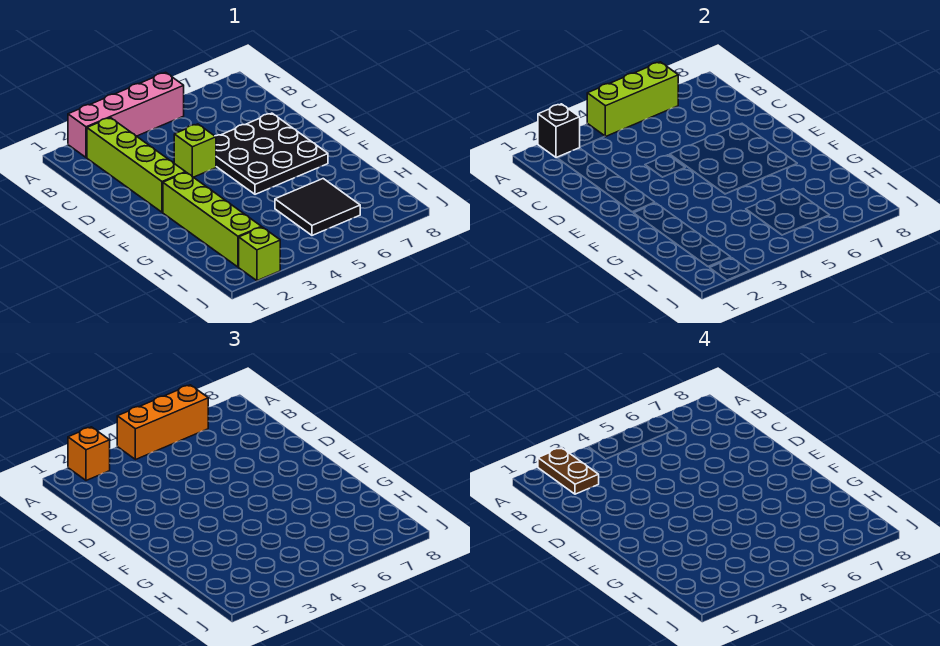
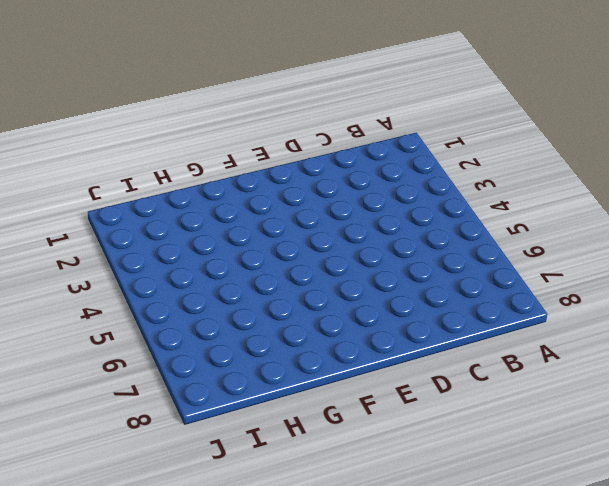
none -> pink 1x4 brick [68,72,184,158]
none -> lime 1x4 brick [87,118,186,212]
none -> lime 1x1 brick [174,124,216,177]

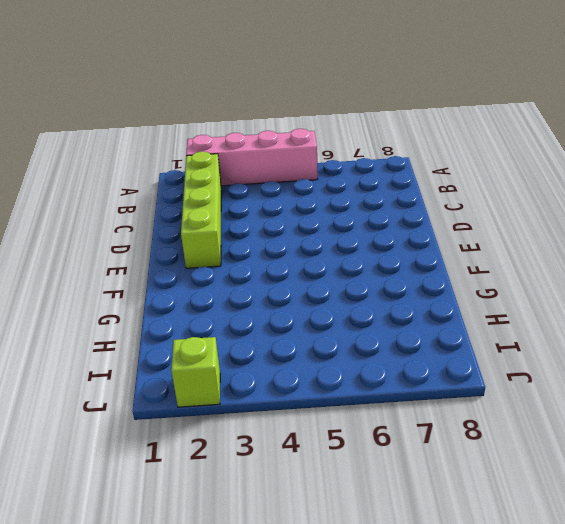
none -> lime 1x1 brick [174,124,216,177]
none -> black 3x3 plate [215,113,328,194]
none -> lime 1x4 brick [163,172,261,267]

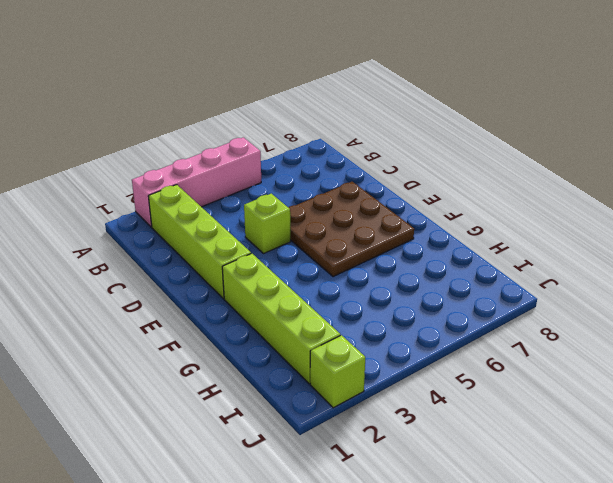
brown 3x3 plate [288,182,414,277] -> black 3x3 plate [215,113,328,194]
none -> black 2x2 tile [275,179,360,235]
none -> black 1x1 brick [538,104,580,158]
none -> lime 1x3 brick [587,62,678,137]

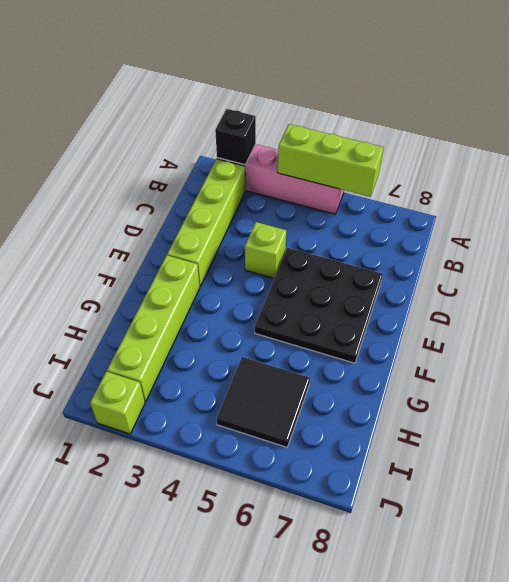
none -> orange 1x1 brick [68,427,110,481]
none -> orange 1x3 brick [117,385,208,460]
none -> brown 1x2 plate [538,448,599,494]

